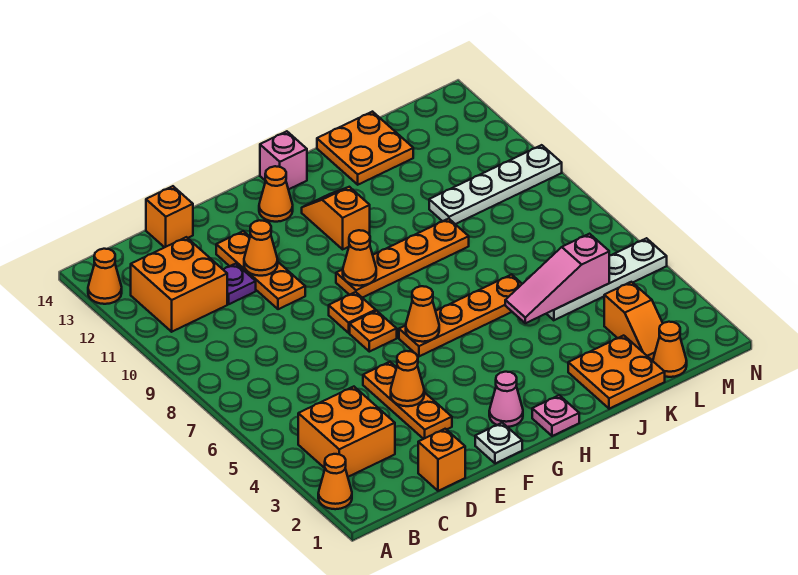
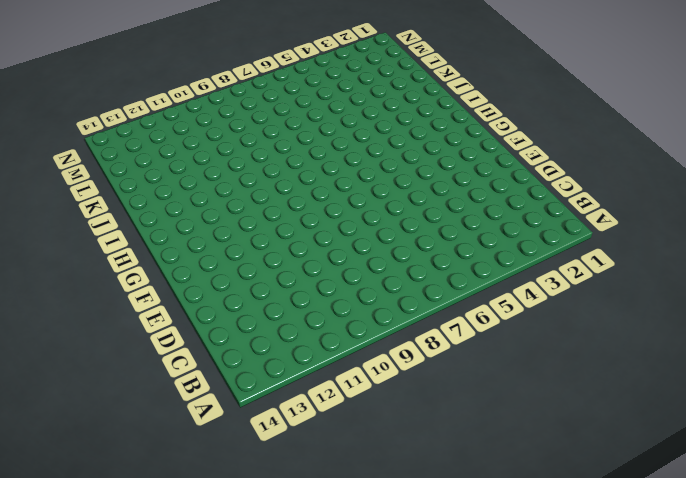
none -> orange 1x1 cone [318,454,352,509]
none -> orange 1x1 cone [88,249,122,304]
none -> orange 2x2 brick [298,387,395,477]
none -> orange 2x2 brick [131,237,227,332]

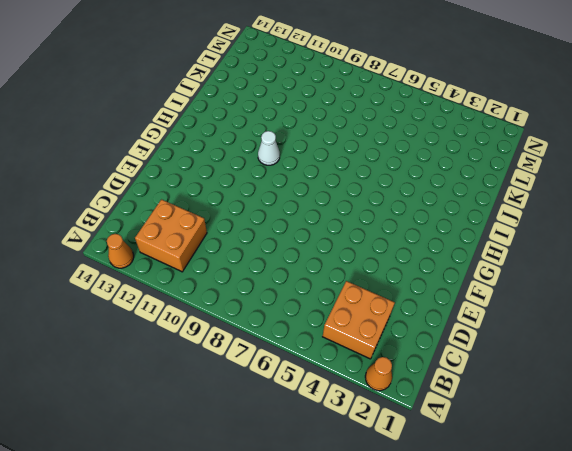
white 1x1 cone [258,131,280,165] -> none
none -> orange 1x1 brick [418,429,465,491]
none -> purple 1x1 plate [223,264,256,304]
none -> orange 1x1 brick [146,186,193,247]
none -> orange 1x3 plate [363,362,452,439]

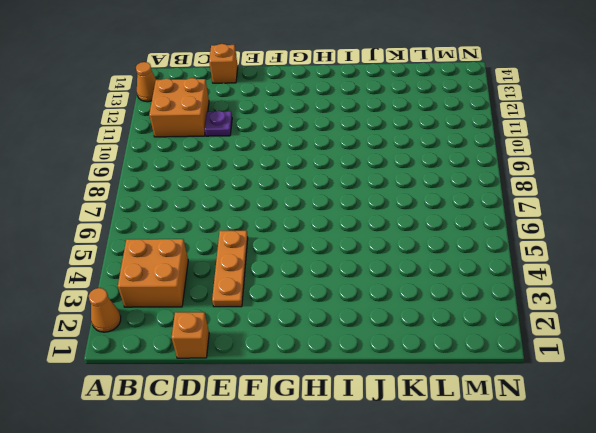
none -> orange 1x3 plate [216,231,305,309]
none -> white 1x1 plate [475,423,522,464]
none -> orange 1x1 plate [350,311,397,352]
none -> orange 1x1 plate [329,292,376,333]

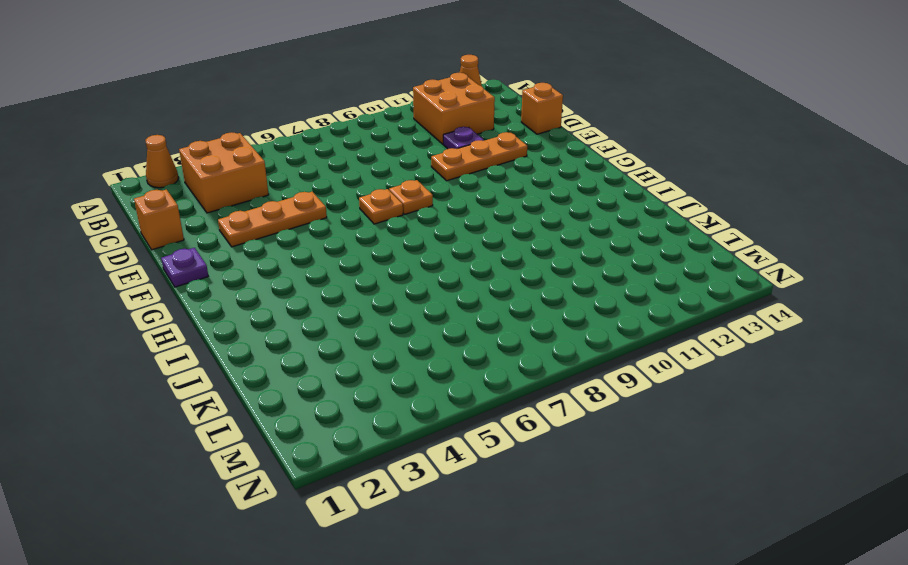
purple 1x1 plate [161,248,208,287] -> white 1x1 plate [475,423,522,464]
none -> pink 1x1 cone [489,372,523,427]
none -> orange 1x4 plate [399,274,522,356]
none -> orange 1x4 plate [336,219,469,298]
none -> orange 1x1 cone [259,166,293,222]

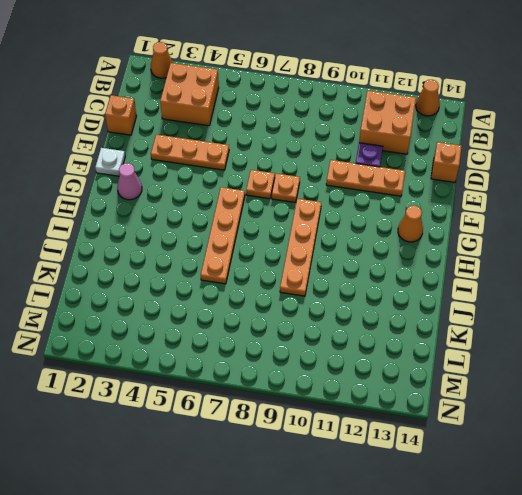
none -> pink 1x1 plate [532,395,579,436]
none -> orange 1x2 slope [302,187,370,249]
none -> pink 1x1 brick [260,131,307,189]
none -> orange 2x2 plate [568,336,665,409]

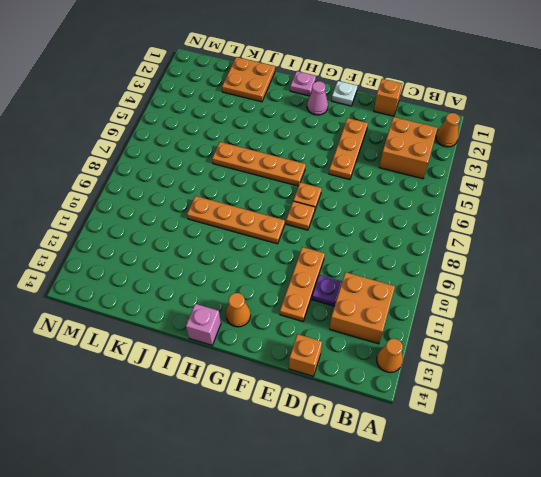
none -> orange 1x2 slope [302,187,370,249]
none -> orange 2x2 plate [317,112,413,185]
none -> white 1x4 plate [546,238,667,320]
none -> white 1x4 plate [429,145,562,224]

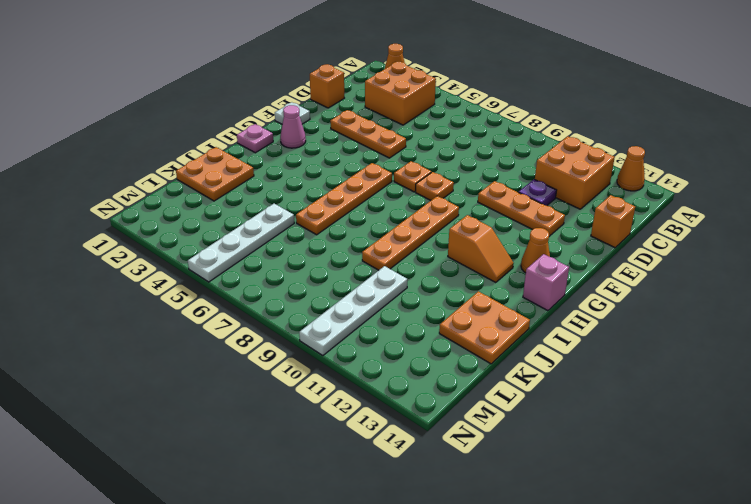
none -> orange 1x1 cone [653,322,687,377]
none -> orange 1x2 slope [604,282,663,360]
none -> orange 1x1 cone [391,351,424,406]
none -> orange 1x1 cone [244,220,278,276]

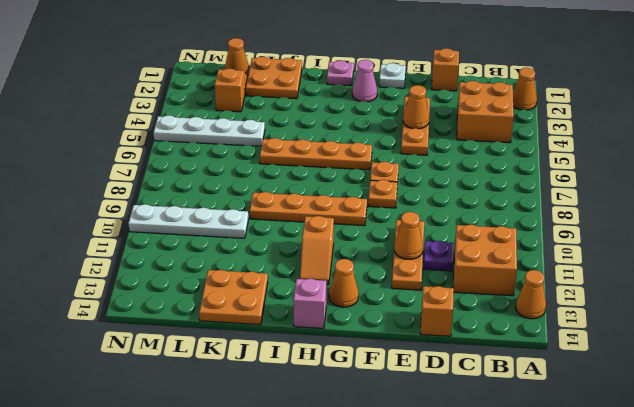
none -> orange 1x1 cone [406,286,439,342]
none -> orange 1x1 cone [343,230,376,286]
none -> pink 1x3 slope [505,234,609,323]

